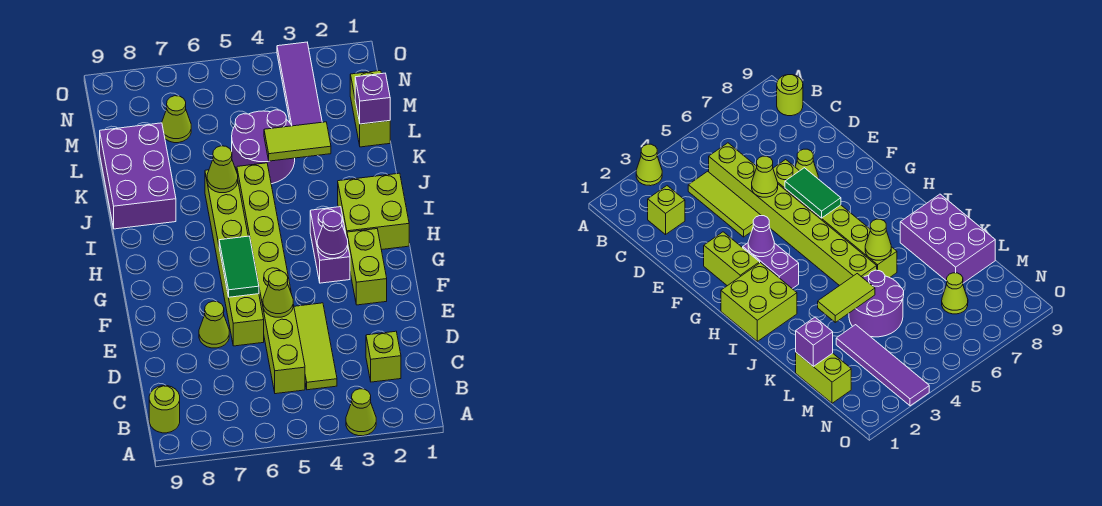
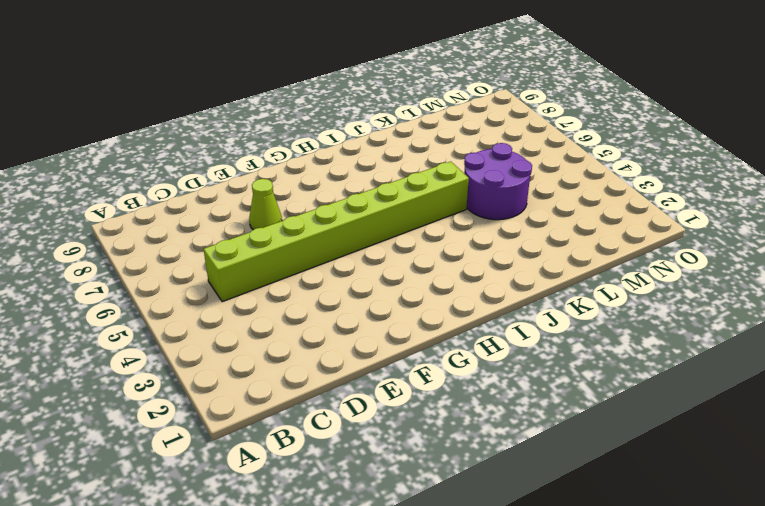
none -> lime 1x1 cone [346,389,376,436]
none -> lime 1x1 round brick [149,386,180,433]
none -> lime 1x1 brick [366,331,401,382]

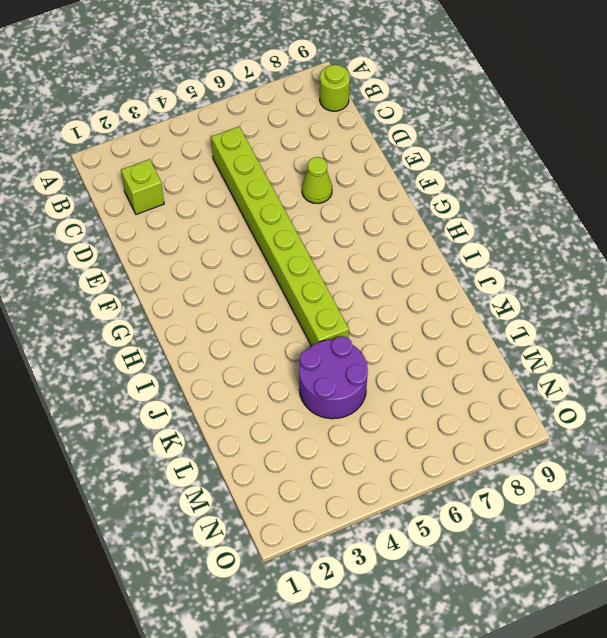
none -> lime 1x1 cone [346,389,376,436]
none -> lime 1x3 tile [294,303,337,390]
none -> lime 1x6 brick [205,167,264,346]

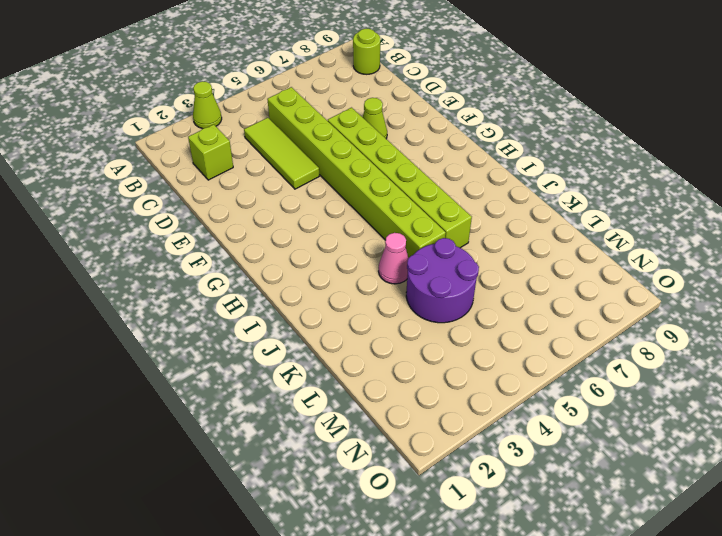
pink 1x1 cone [379,233,408,284] -> none
none -> lime 1x2 brick [347,229,387,305]
none -> purple 1x2 brick [310,207,350,283]
none -> lime 2x2 brick [338,173,409,250]

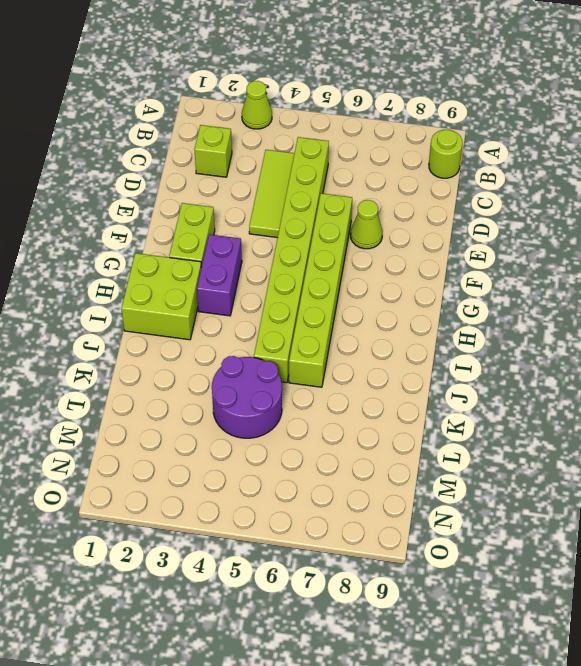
none -> purple 2x3 brick [100,123,176,229]
none -> lime 1x2 brick [350,71,390,147]
none -> purple 1x4 tile [277,42,322,126]

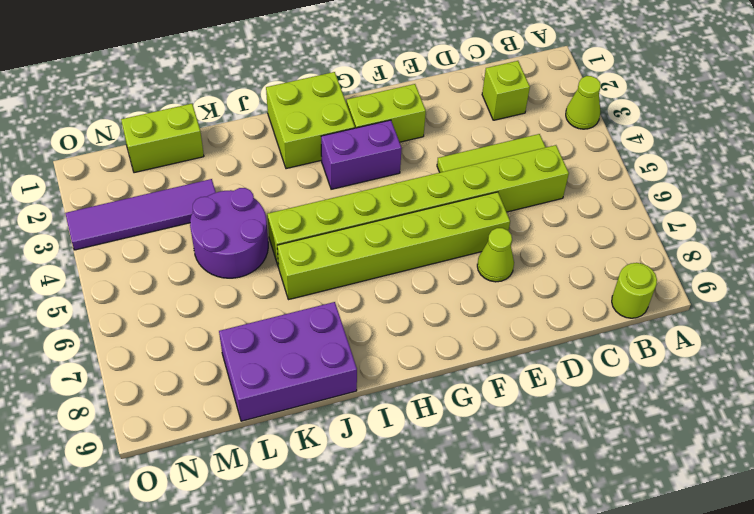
none -> lime 1x1 cone [162,96,191,143]
none -> lime 1x1 cone [263,271,293,317]
none -> green 1x2 tile [219,236,259,297]

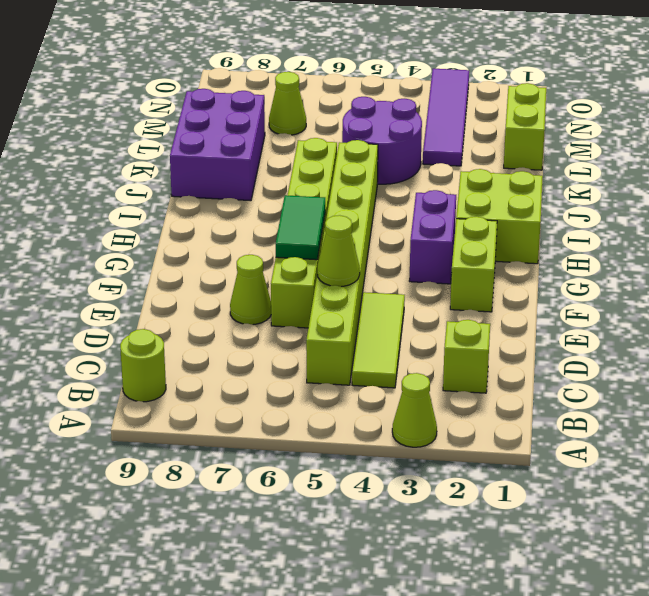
none -> purple 1x1 cone [317,212,348,258]
none -> lime 1x1 cone [207,146,238,193]
none -> lime 1x2 tile [264,122,331,161]

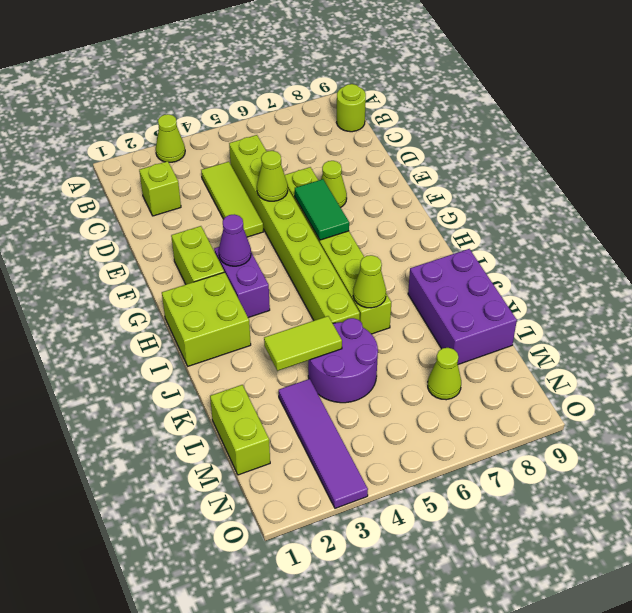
none -> purple 1x1 brick [355,73,390,124]

